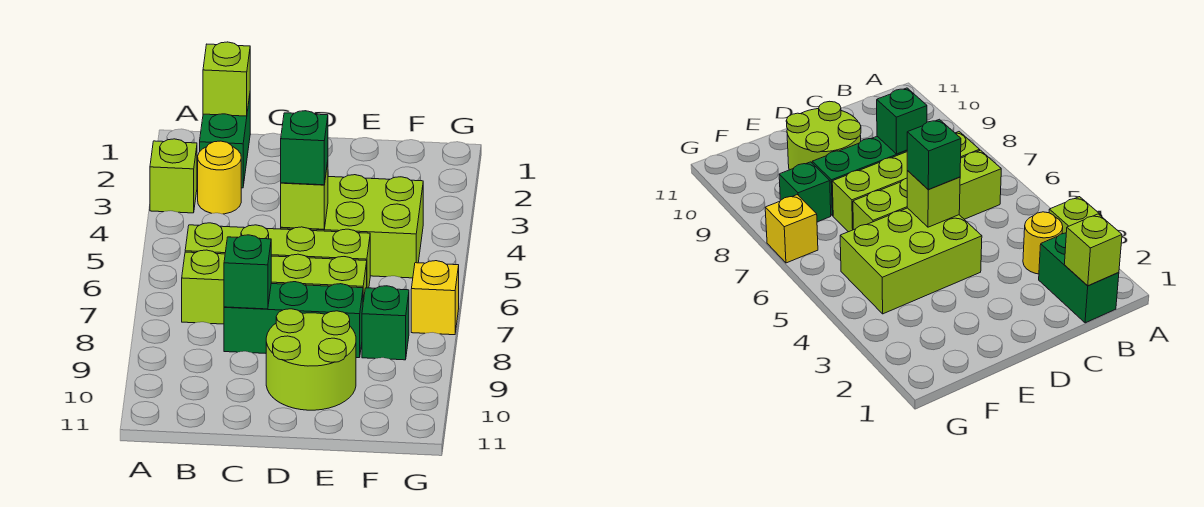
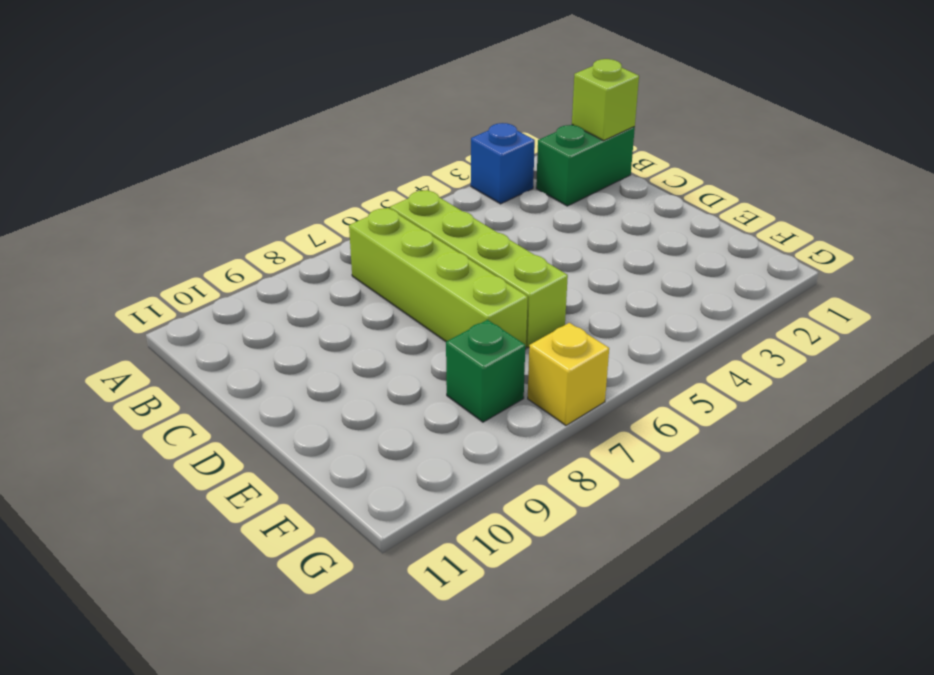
blue 1x1 brick [471,123,535,204] -> lime 1x1 brick [150,139,197,213]
none -> yellow 1x1 round brick [198,141,241,214]
none -> green 1x3 brick [224,282,363,358]
none -> lime 2x3 brick [281,175,423,278]

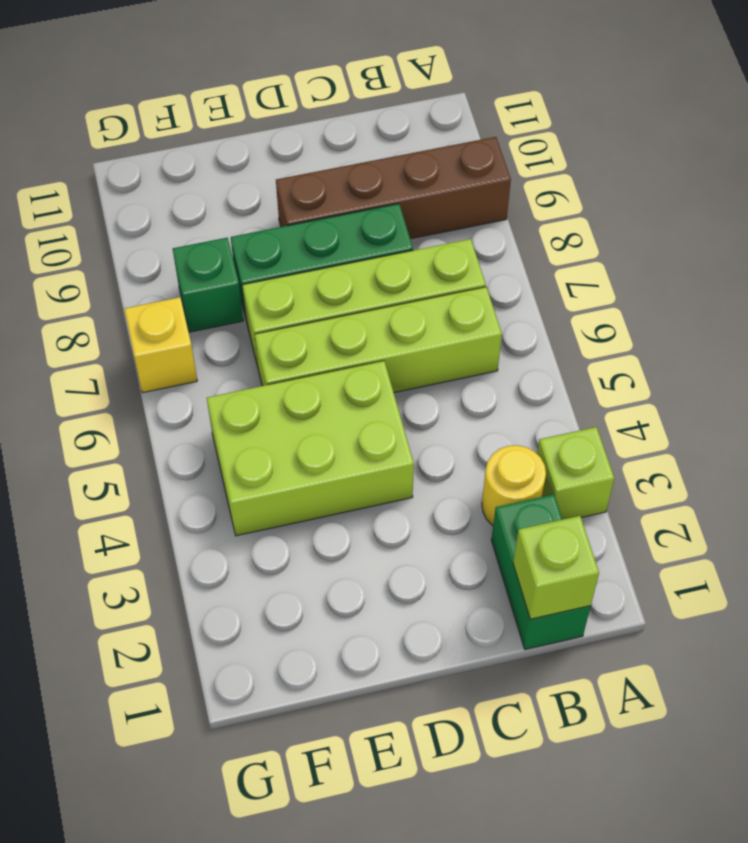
brown 1x4 brick [276,137,511,239] -> lime 2x2 round brick [266,309,356,410]
none -> green 1x1 brick [224,235,271,309]
none -> lime 1x1 brick [281,162,328,229]
none -> green 1x1 brick [281,111,328,185]

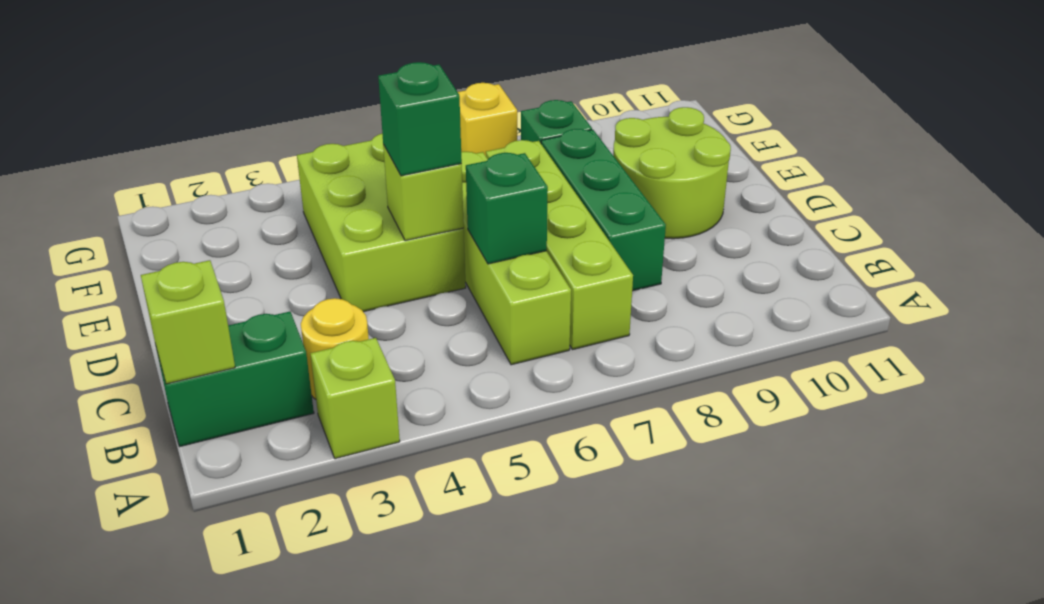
green 1x1 brick [466,153,548,264] -> green 1x1 brick moved to [224,235,271,309]

